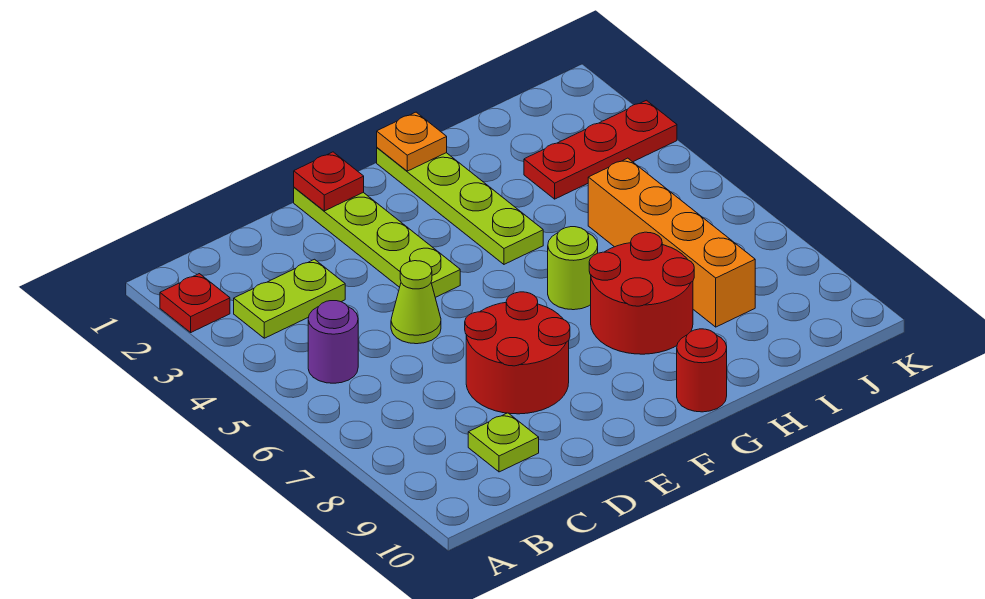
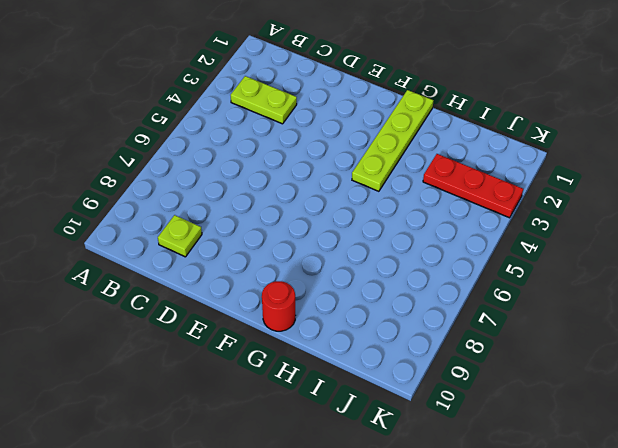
none -> red 1x1 plate [160,274,230,332]
none -> purple 1x1 round brick [308,301,358,383]
none -> lime 1x1 cone [391,261,441,344]

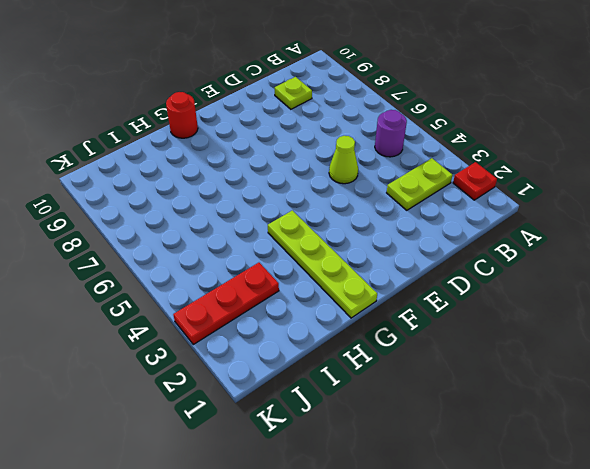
none -> red 2x2 round brick [465,292,570,414]
none -> lime 1x4 plate [294,187,460,297]
none -> lime 1x1 round brick [548,227,598,310]

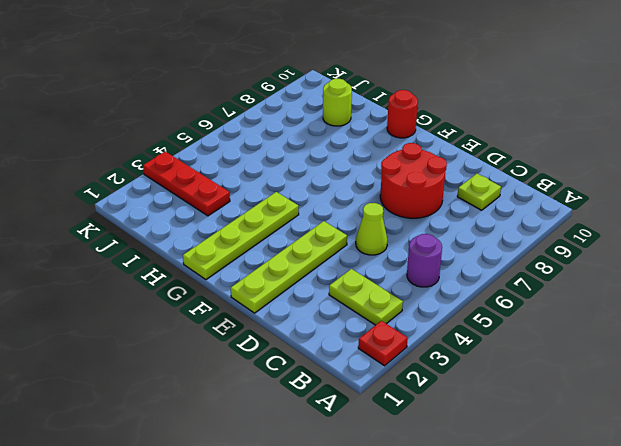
lime 1x1 round brick [323,79,352,126] -> lime 1x1 round brick moved to [548,227,598,310]
none -> red 2x2 round brick [589,232,694,354]
none -> orange 1x4 brick [588,158,755,327]
none -> red 1x1 plate [294,152,364,211]

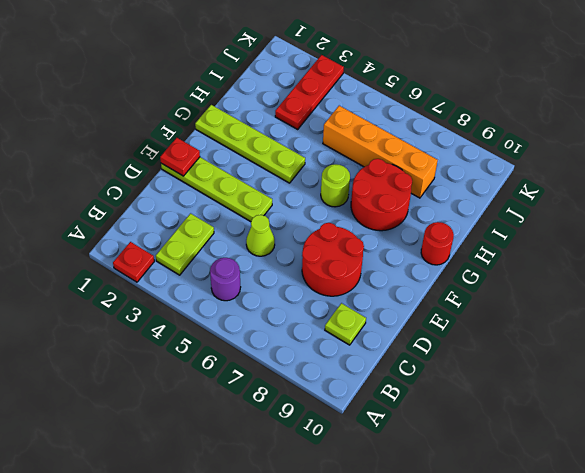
none -> orange 1x1 plate [377,112,447,171]

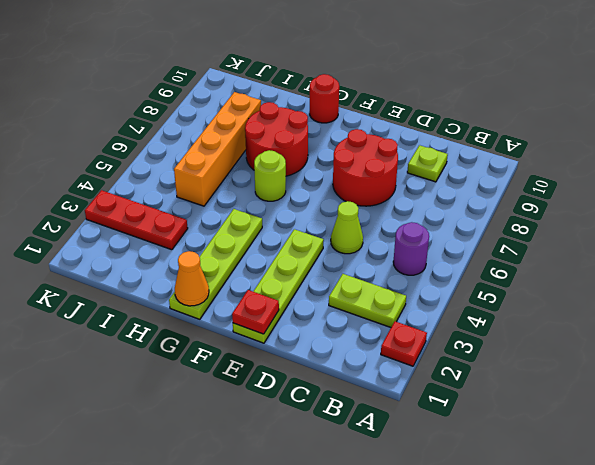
orange 1x1 cone [175,251,209,306] -> orange 1x1 plate [377,112,447,171]

